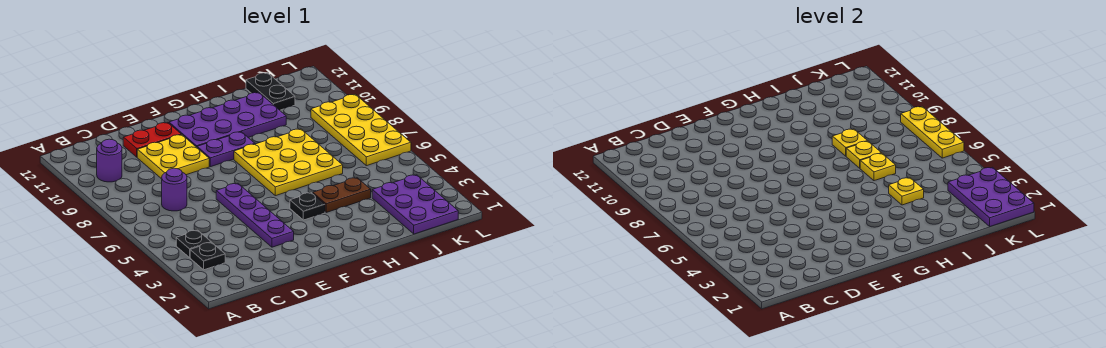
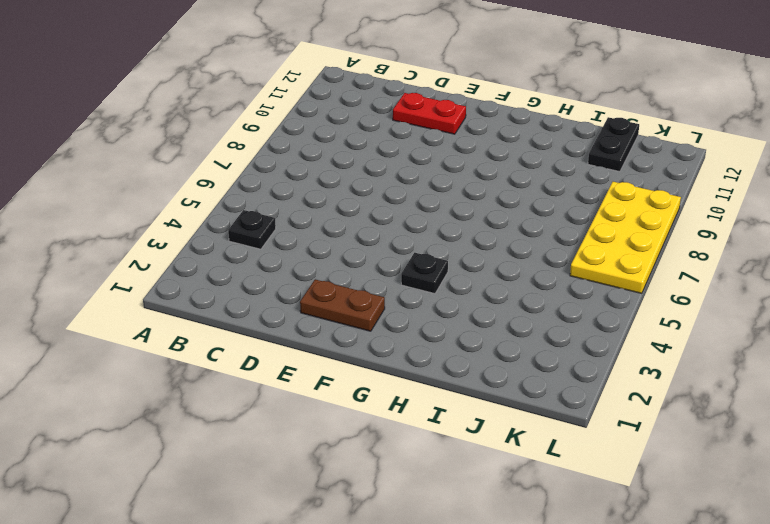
brown 1x2 plate [300,279,385,331] -> brown 1x2 plate moved to [313,178,371,212]
none -> black 1x1 plate [190,242,225,270]
none -> purple 1x1 round brick [97,139,122,182]
none -> purple 1x1 round brick [162,168,187,211]

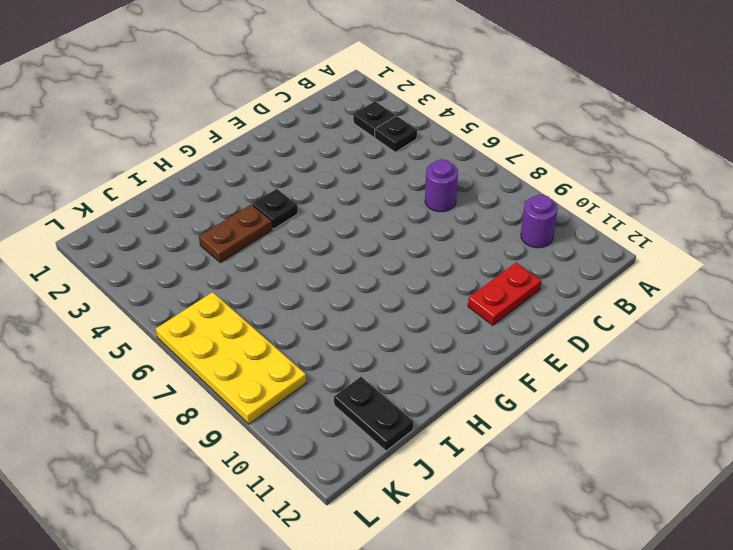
none -> yellow 2x2 plate [137,135,209,179]
none -> purple 1x4 plate [216,184,294,247]
none -> purple 1x2 plate [197,132,255,167]

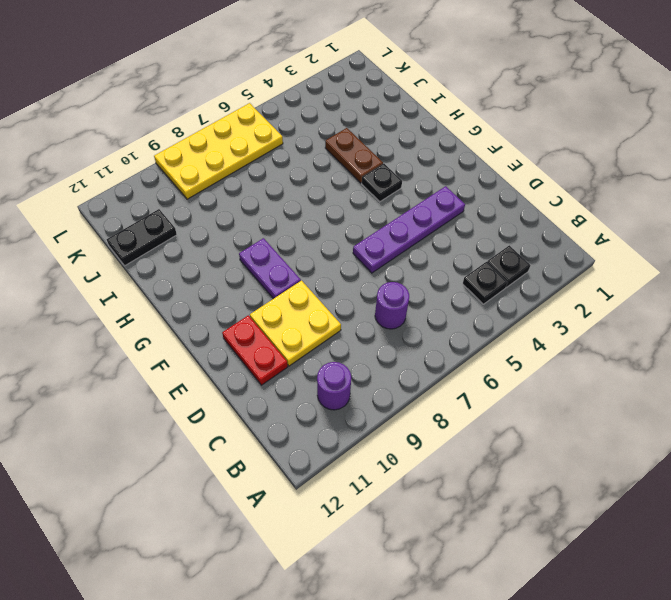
none -> purple 2x4 plate [169,93,286,147]
none -> yellow 3x3 plate [234,129,343,196]
none -> purple 2x3 plate [372,175,458,234]

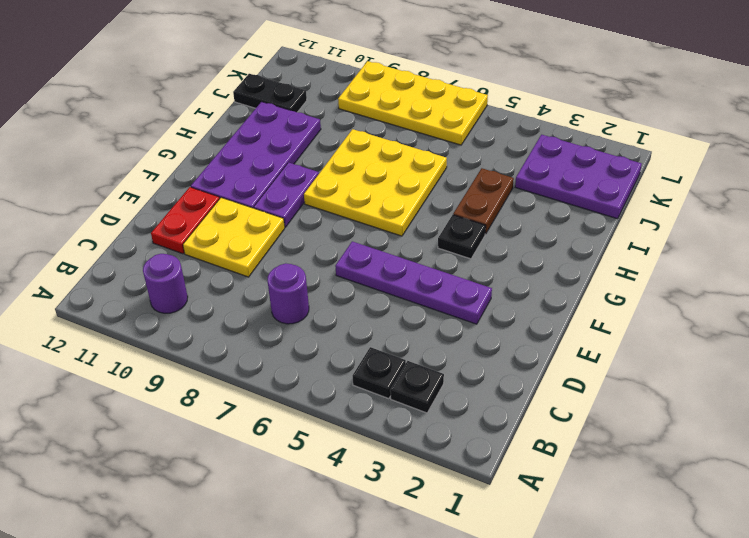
none -> yellow 1x1 plate [889,178,924,205]
none -> yellow 1x1 plate [860,154,896,181]
none -> yellow 1x1 plate [846,141,882,168]

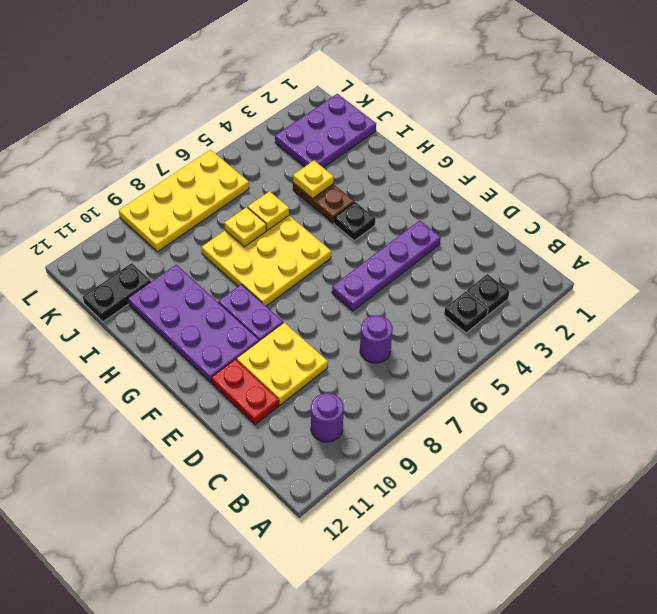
none -> yellow 1x1 plate [832,129,867,156]
none -> purple 2x3 plate [948,167,1034,227]
none -> yellow 1x3 plate [901,106,964,158]

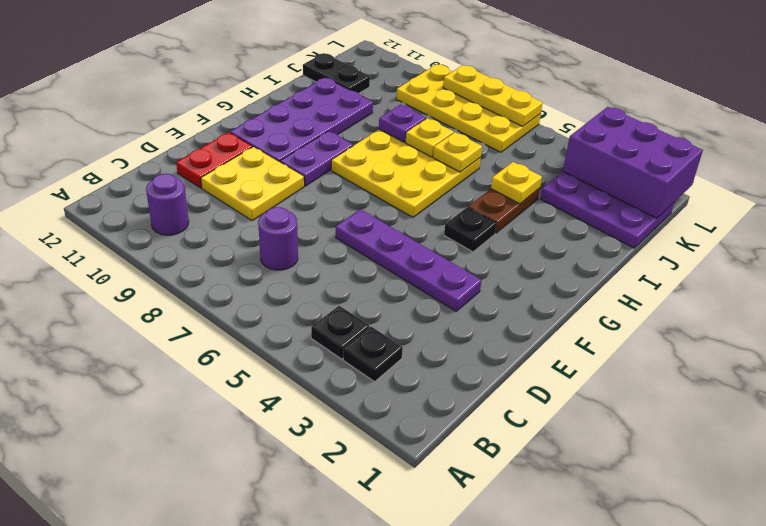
purple 1x1 plate [379,104,426,142] -> yellow 1x1 plate [832,129,867,156]
purple 2x3 brick [563,107,703,218] -> purple 2x3 plate [948,167,1034,227]

